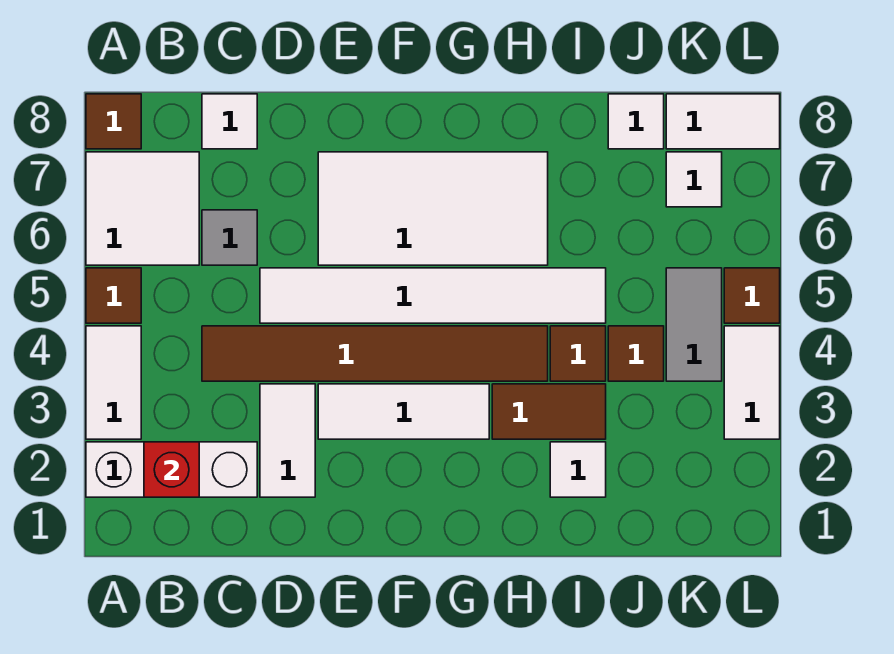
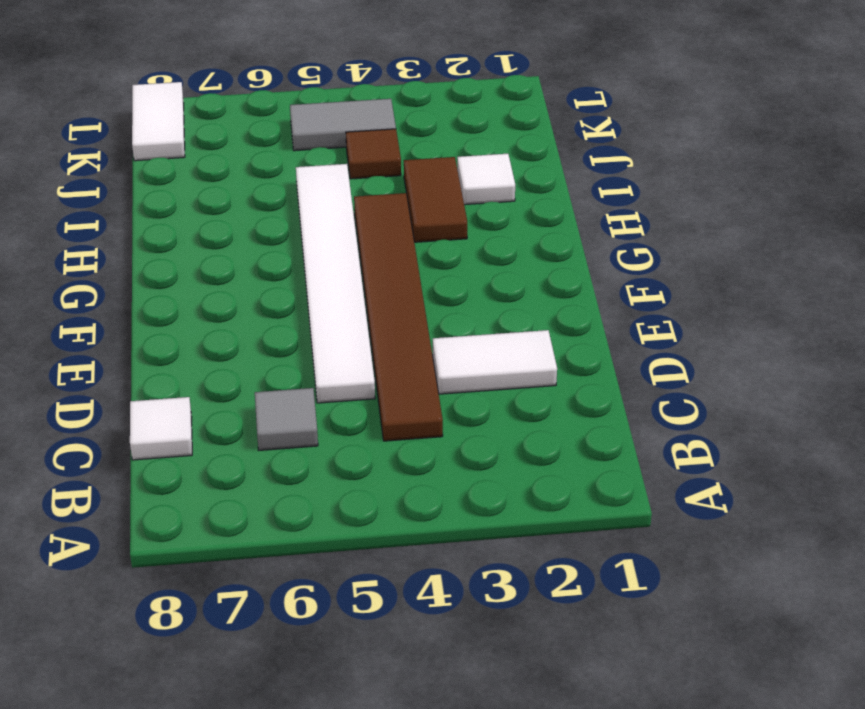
none -> white 1x3 brick [86,442,257,497]
none -> white 1x2 tile [86,326,141,439]
none -> brown 1x1 tile [86,268,141,323]

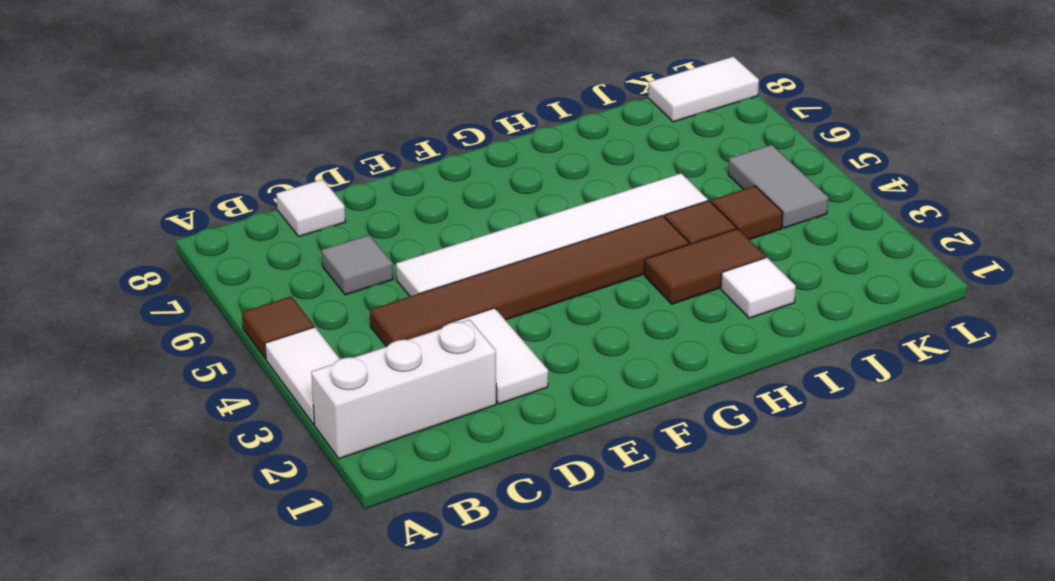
none -> white 2x2 tile [86,152,199,265]
none -> brown 1x1 tile [86,94,141,149]
none -> white 1x3 tile [318,384,489,439]

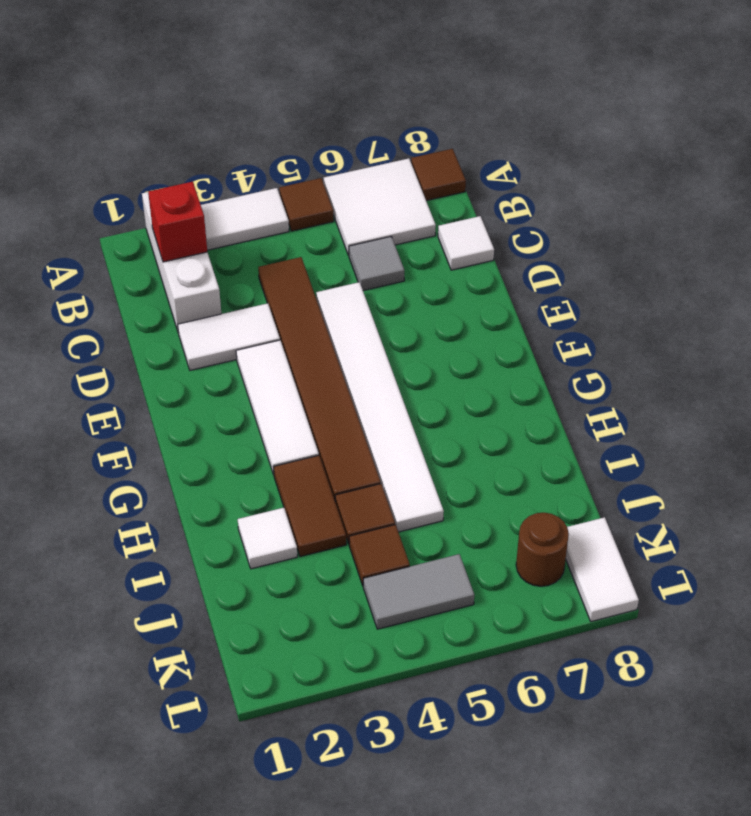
brown 1x1 round brick [516,513,569,586] -> white 1x1 tile [666,152,722,207]
none -> white 2x4 tile [318,152,548,265]
none -> white 1x1 tile [608,94,664,149]
none -> white 1x2 tile [724,326,780,439]

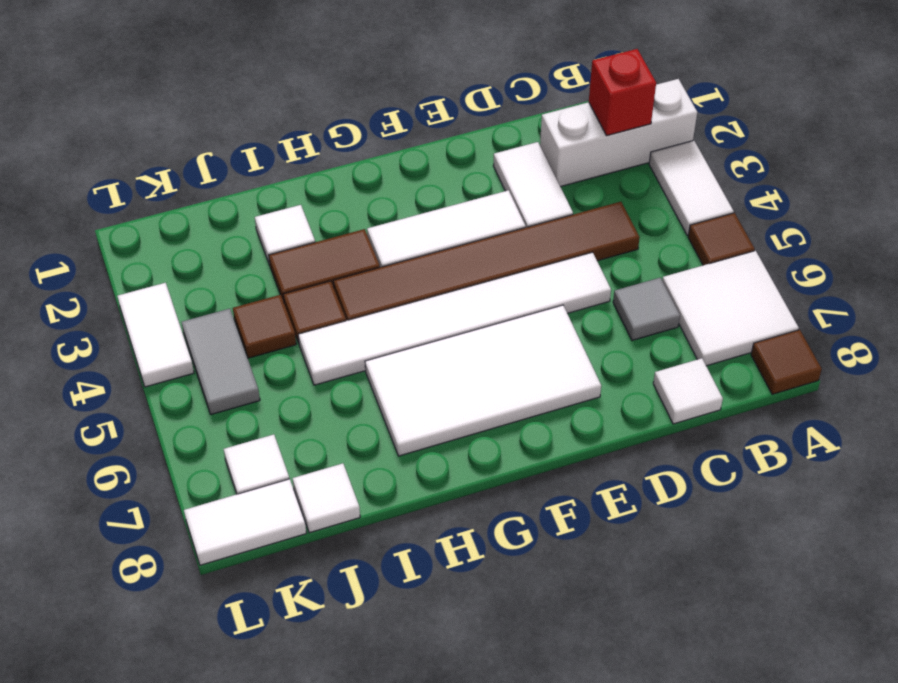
none -> brown 1x1 tile [724,268,780,323]

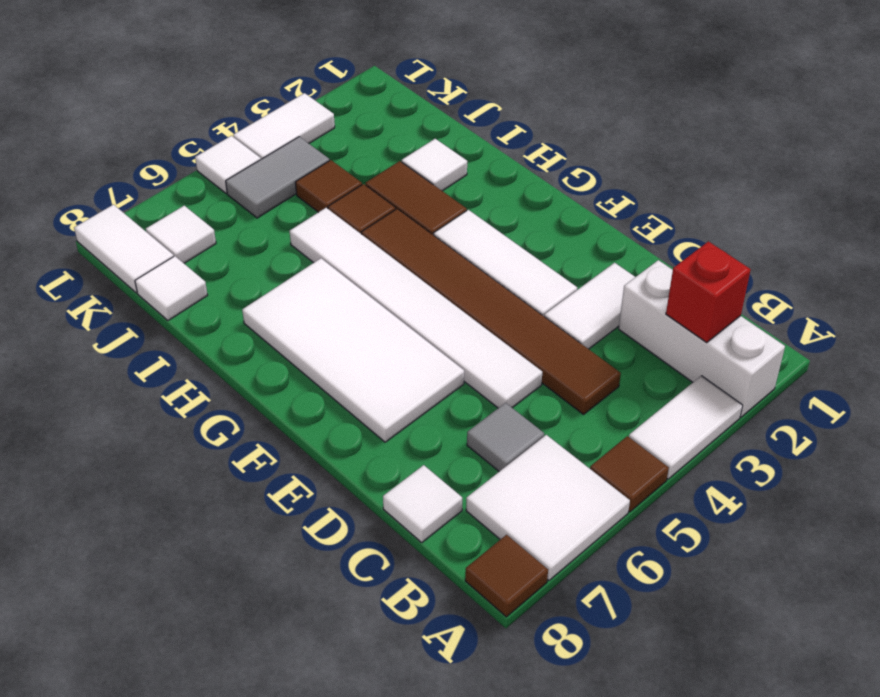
white 1x1 tile [195,136,261,193] -> brown 1x1 tile [724,268,780,323]

